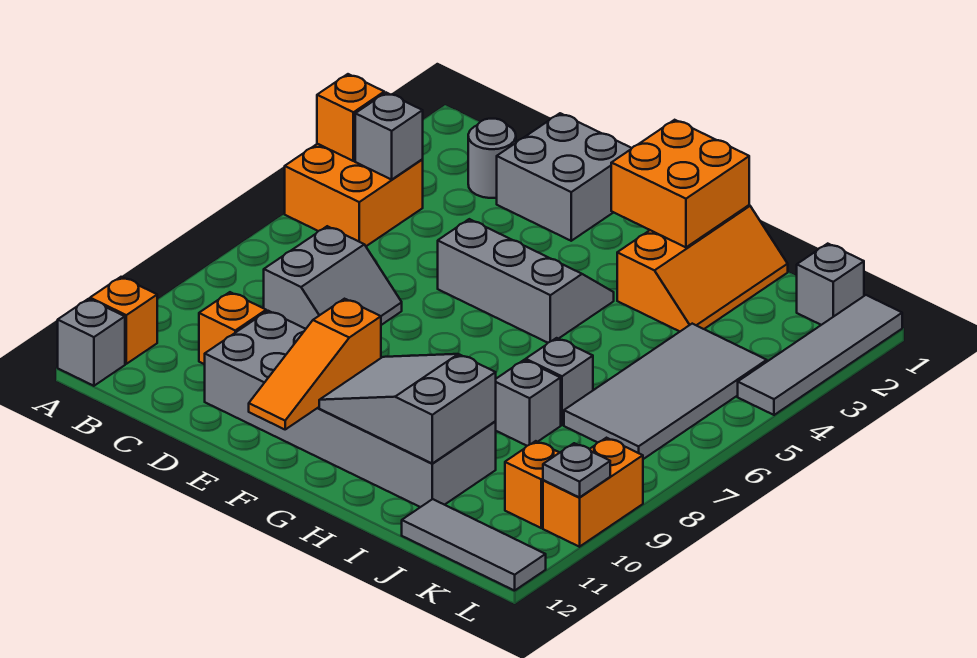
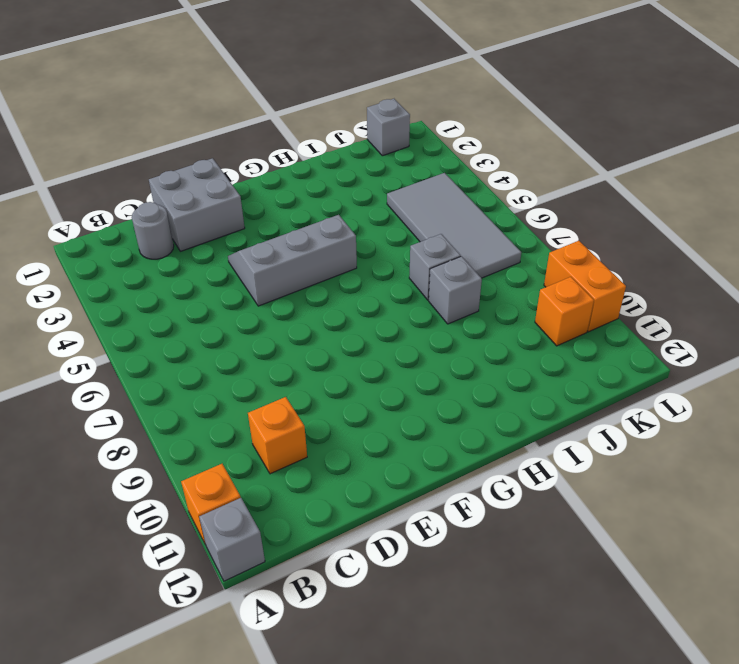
none -> orange 2x2 brick [285,144,423,246]
none -> grey 2x2 slope [264,226,402,329]
none -> grey 2x6 brick [205,311,496,507]

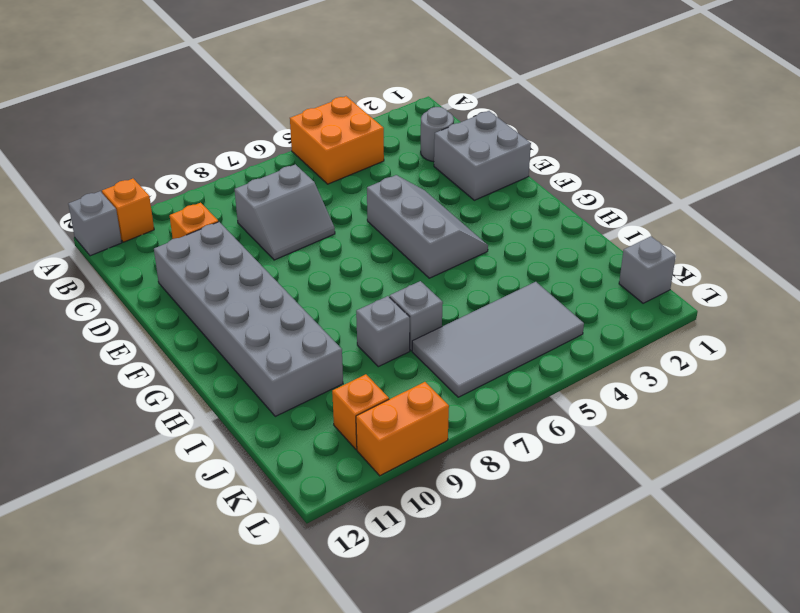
none -> orange 2x3 slope [617,205,788,331]
none -> grey 1x3 tile [402,499,546,591]
none -> grey 1x4 tile [738,295,902,415]

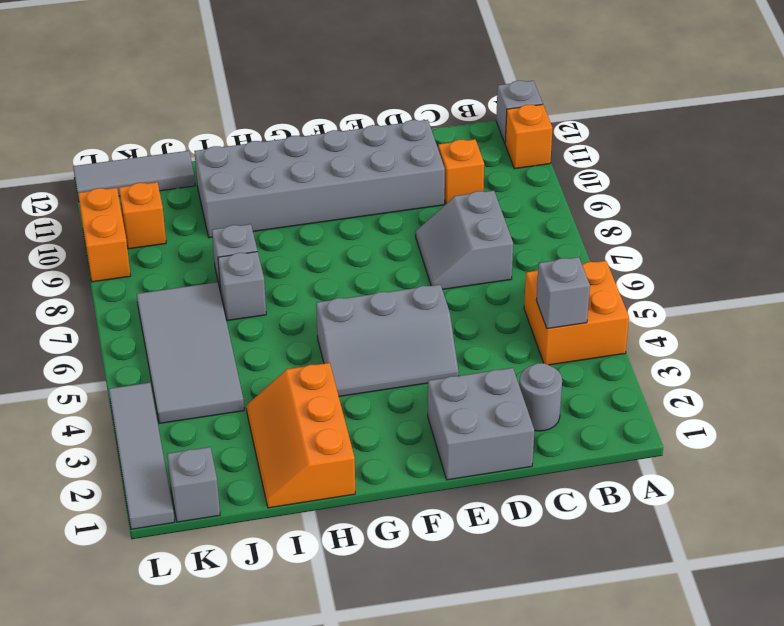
none -> orange 1x1 brick [317,74,384,161]
none -> orange 1x3 slope [249,299,381,429]
none -> orange 2x2 brick [611,120,749,247]

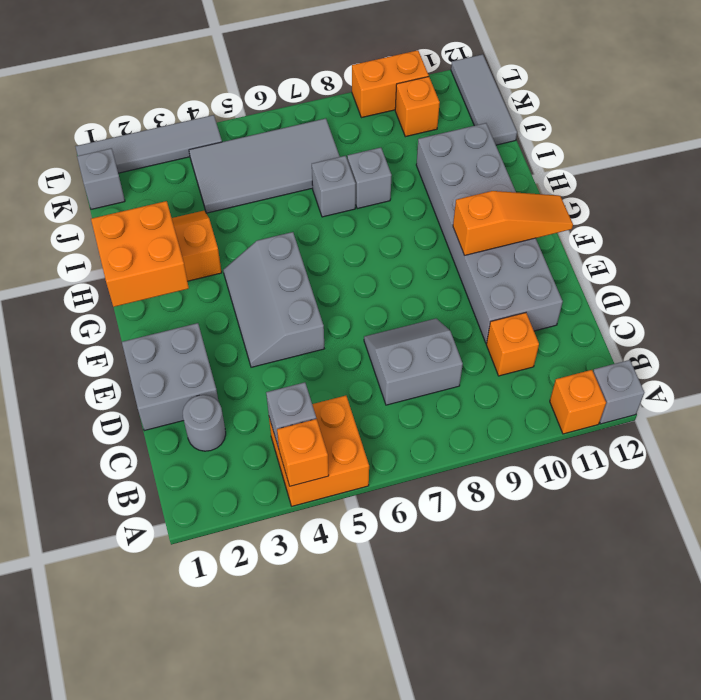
none -> grey 2x3 slope [319,354,496,463]
none -> grey 1x1 plate [543,443,610,497]

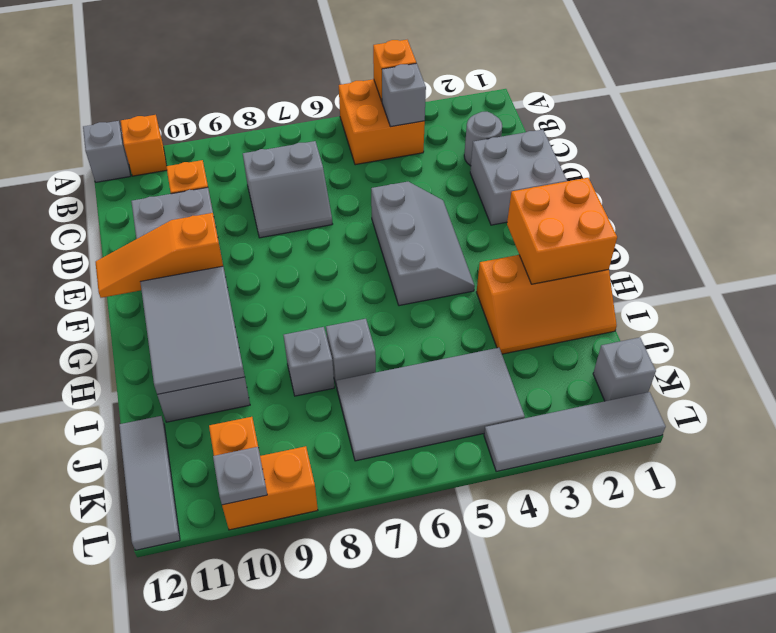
grey 2x3 tile [140,266,245,395] -> grey 2x3 slope [319,354,496,463]

